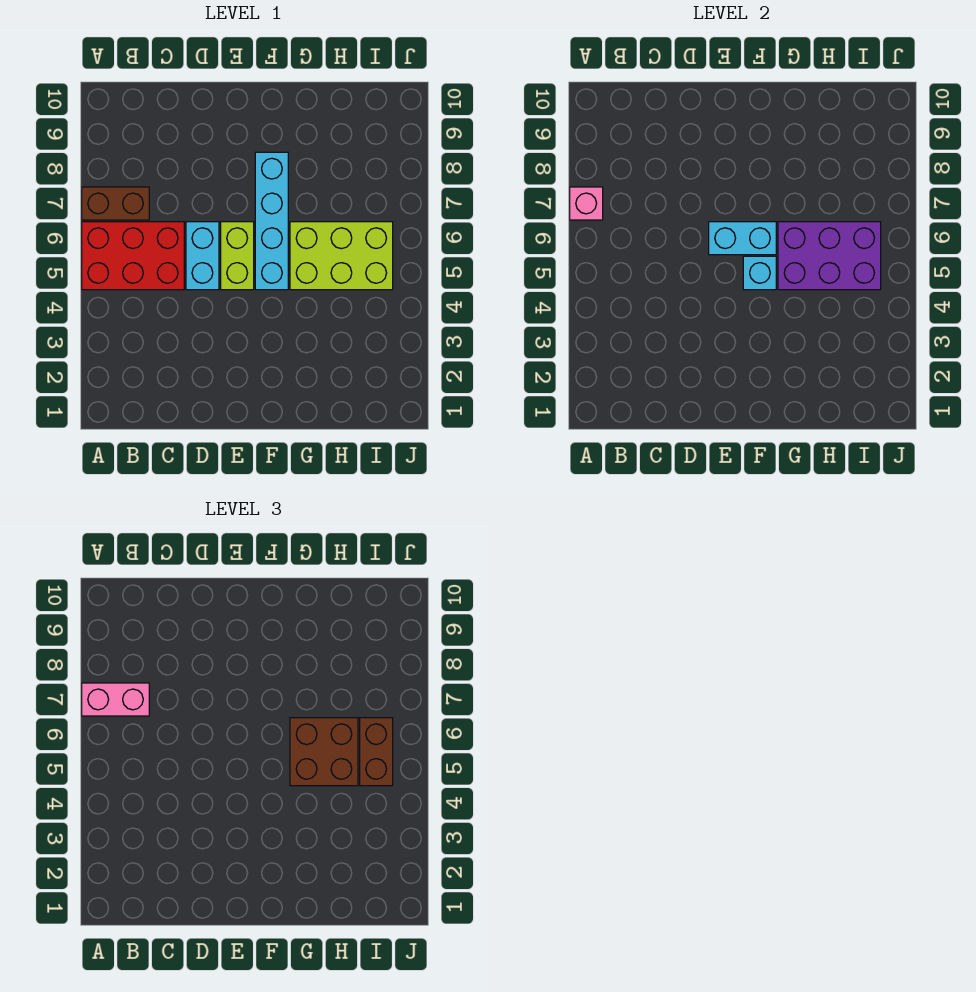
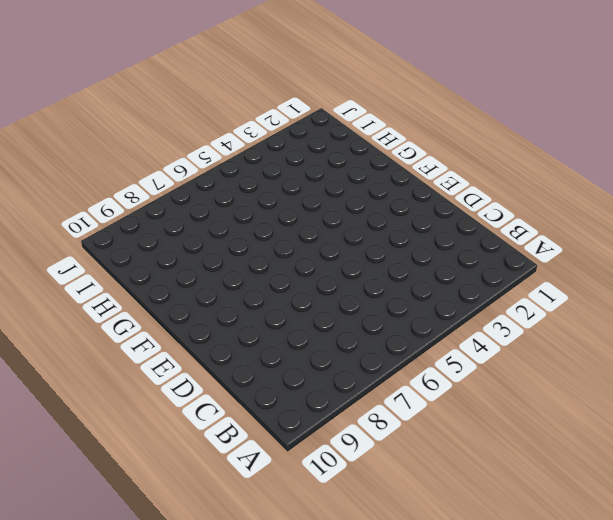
none -> red 2x3 brick [82,222,184,290]
none -> brown 1x2 brick [82,187,149,220]
none -> cyan 1x2 brick [186,222,219,290]

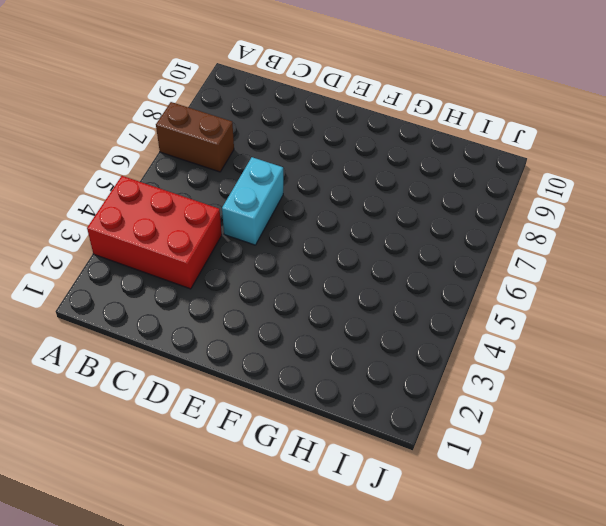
red 2x3 brick [87,176,222,289] -> red 2x3 brick moved to [82,222,184,290]
none -> lime 1x2 brick [221,222,254,290]
none -> cyan 1x4 brick [255,152,288,290]
none -> lime 2x3 brick [290,222,393,290]

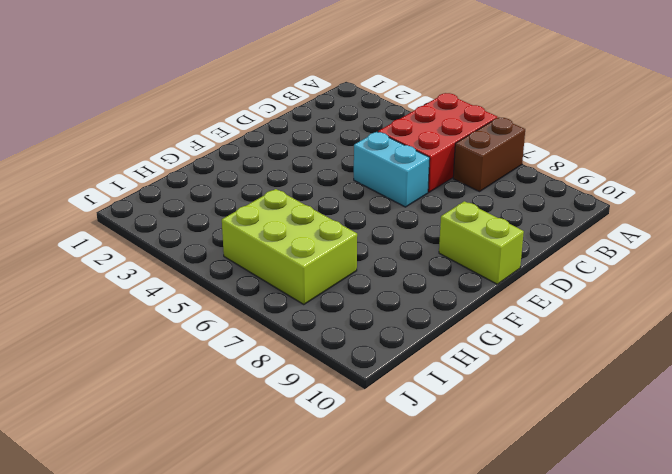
lime 1x2 brick [439,201,524,284] -> lime 1x2 brick moved to [221,222,254,290]
lime 2x3 brick [222,189,357,304] -> lime 2x3 brick turned to [290,222,393,290]
none -> cyan 1x4 brick [255,152,288,290]
none -> pink 1x1 brick [570,187,603,220]
none -> cyan 1x2 brick [709,222,776,255]

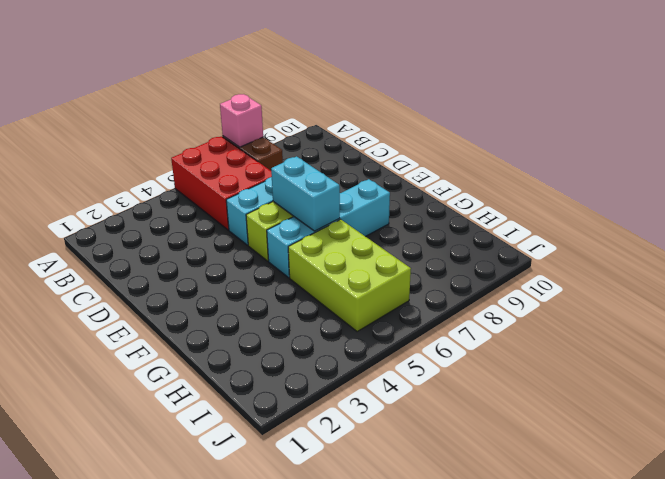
none -> cyan 1x1 brick [743,256,776,290]
none -> purple 2x3 brick [778,222,881,290]
none -> pink 1x2 brick [82,683,149,716]

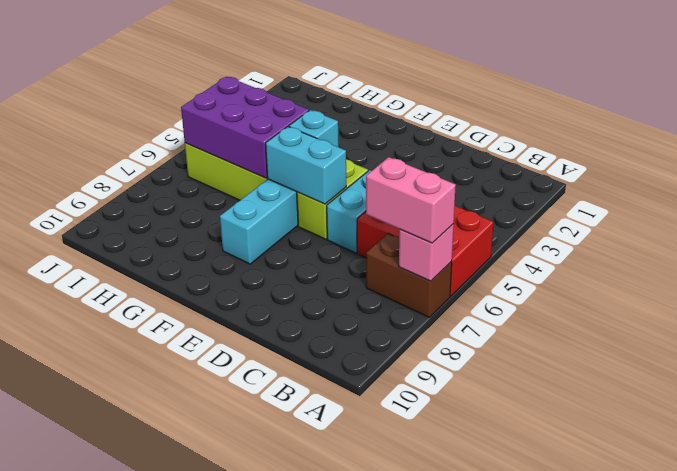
none -> brown 2x2 brick [290,718,358,786]
none -> brown 1x2 brick [360,718,393,786]

